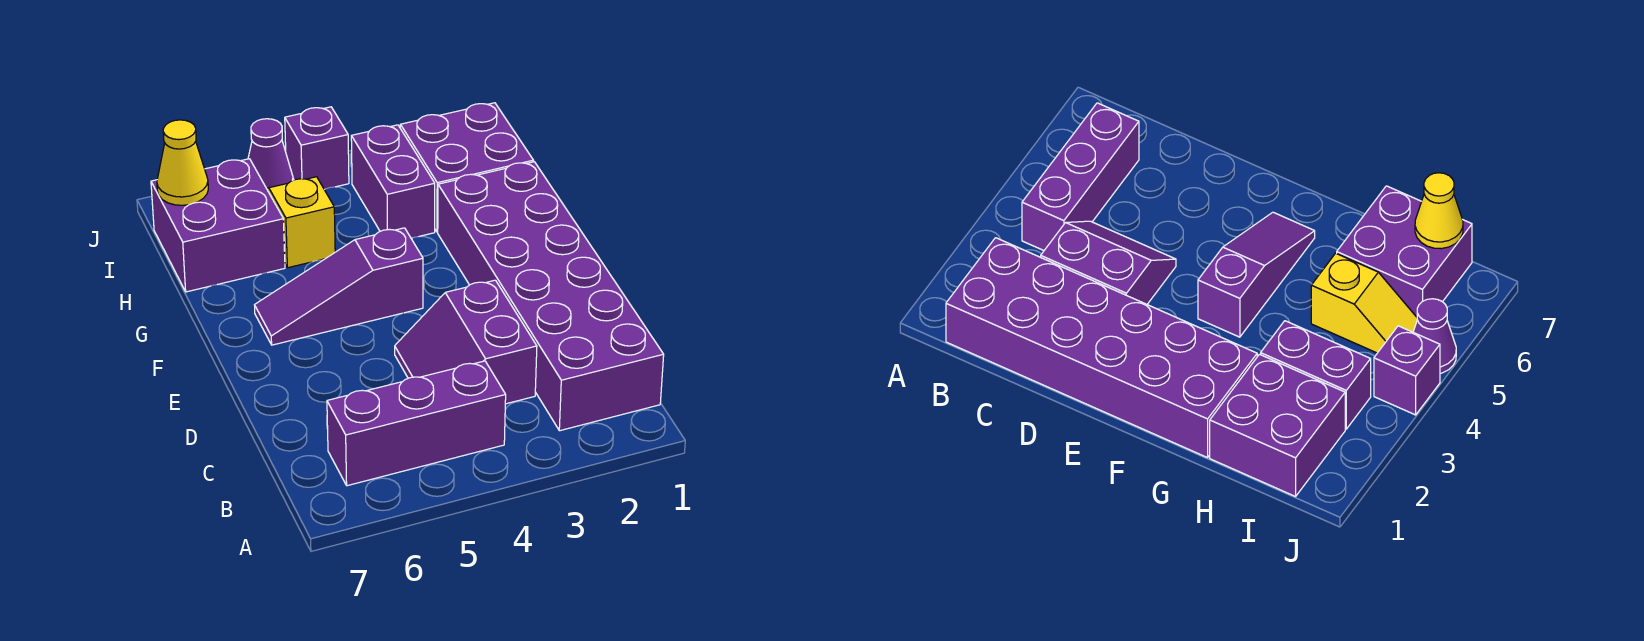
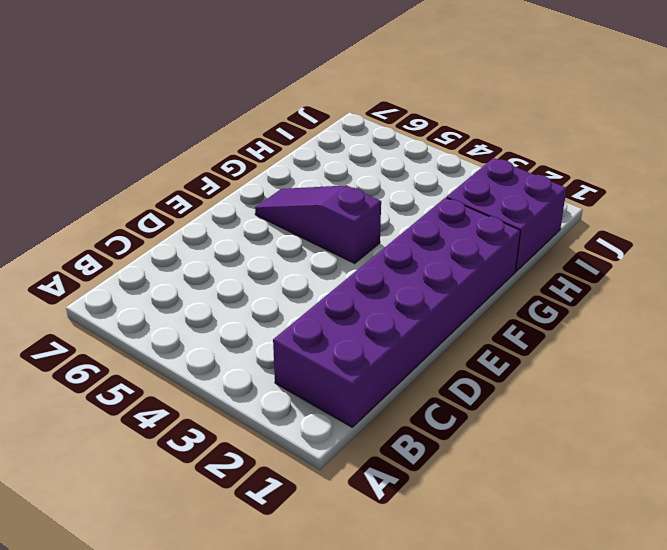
none -> purple 1x3 brick [327,361,506,486]
none -> purple 2x2 slope [395,280,537,404]

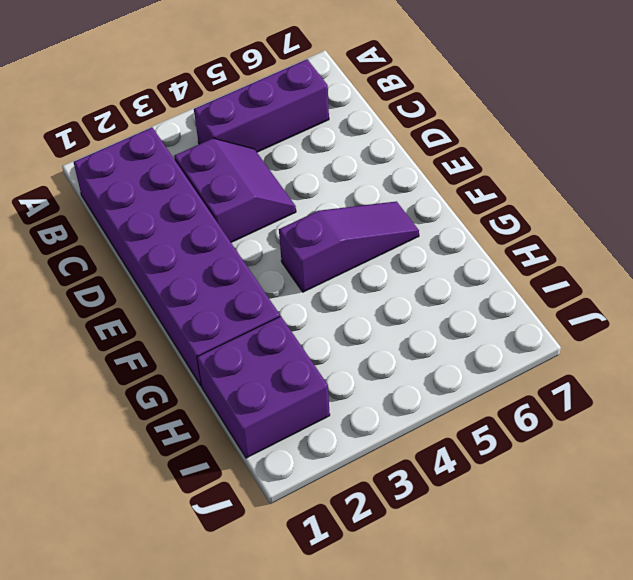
none -> purple 1x2 brick [351,125,435,238]
none -> yellow 1x2 slope [267,177,335,268]

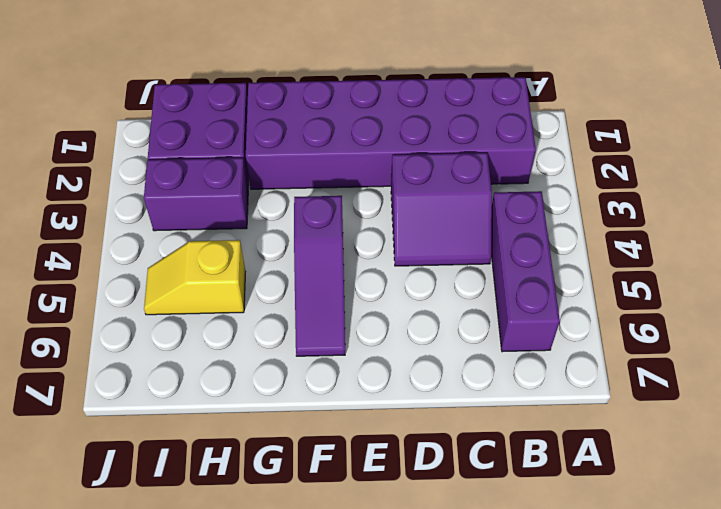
none -> purple 2x2 brick [151,159,285,292]
none -> purple 1x1 brick [285,107,349,189]

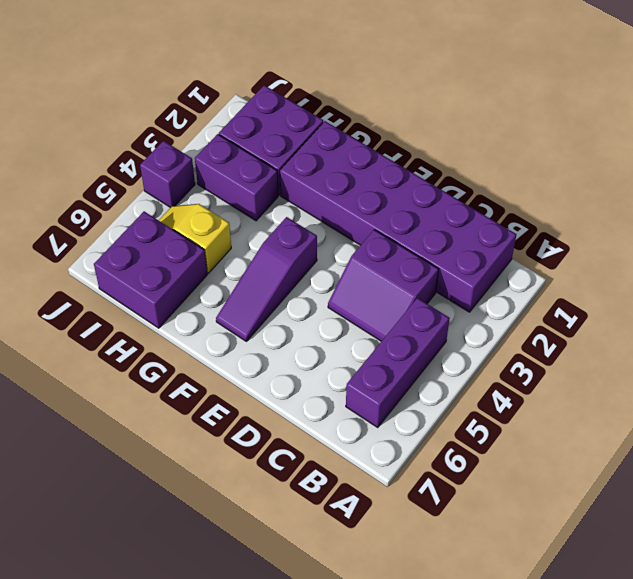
none -> purple 1x1 cone [248,119,293,189]
none -> yellow 1x1 cone [157,120,208,205]

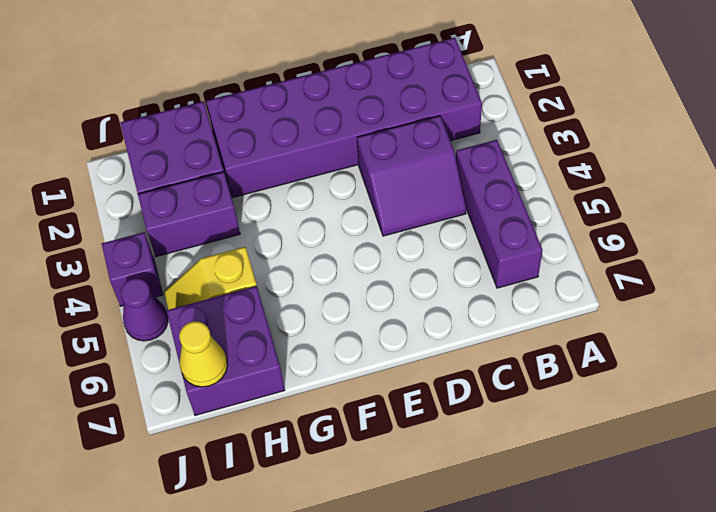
none -> purple 1x3 slope [255,228,423,345]

